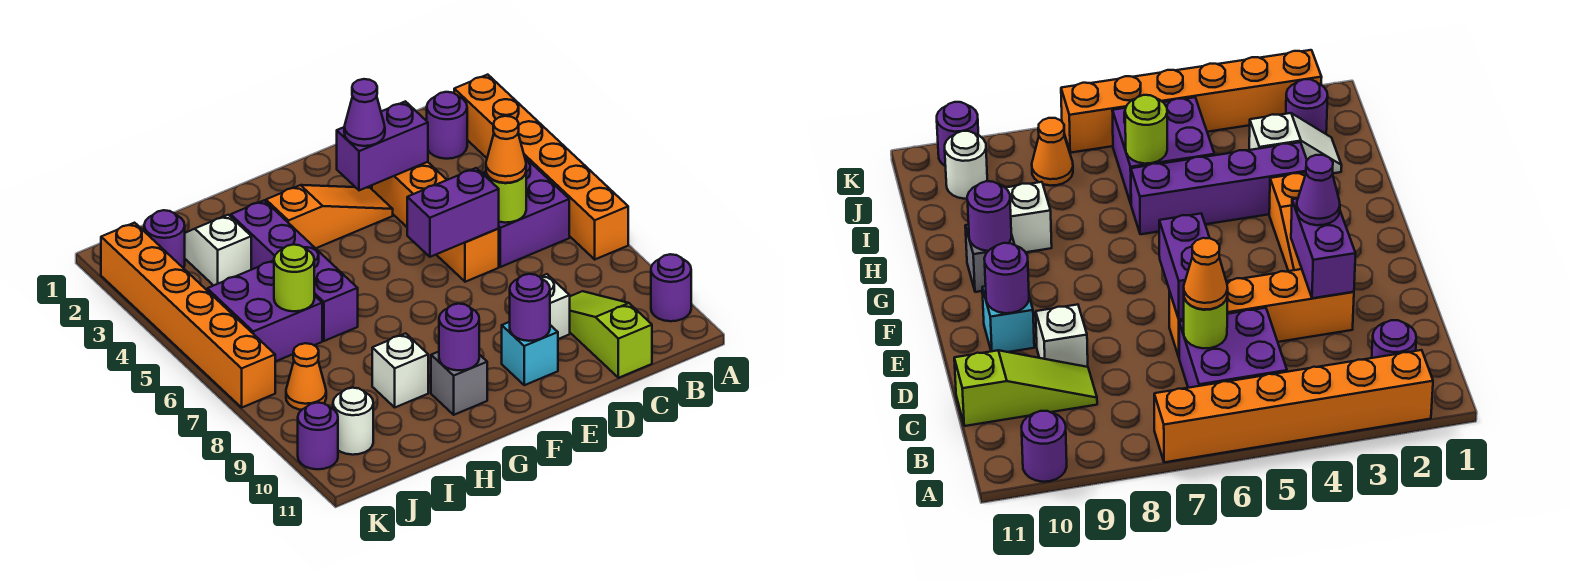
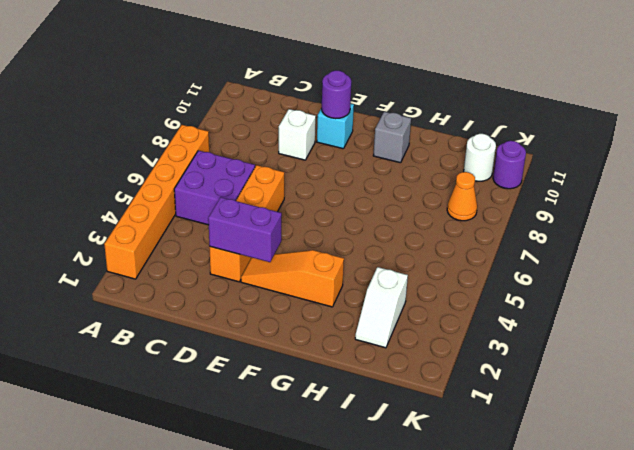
none -> purple 1x1 round brick [651,254,691,321]
none -> purple 1x1 round brick [427,92,467,159]
none -> lime 1x3 slope [570,291,652,378]

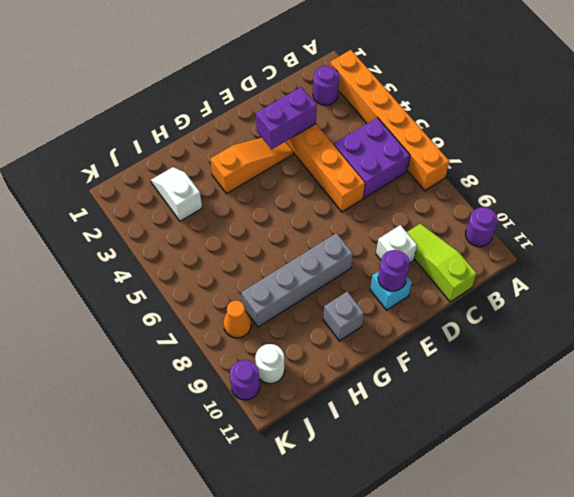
grey 1x4 brick [241,233,353,327] -> none
none -> purple 1x4 brick [231,200,358,341]
none -> white 1x1 brick [372,333,428,407]
none -> purple 2x2 brick [207,261,322,362]

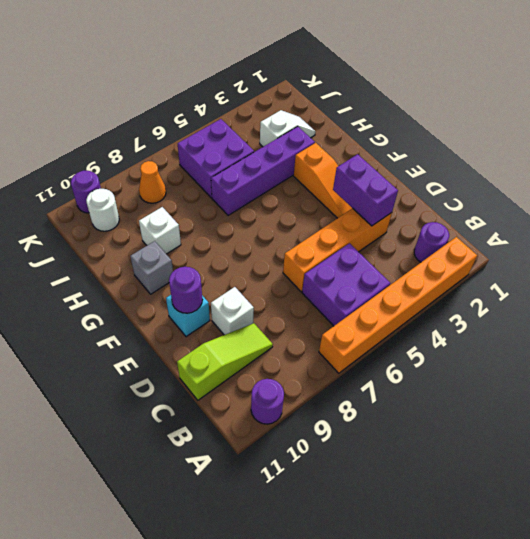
none -> purple 1x1 round brick [144,210,185,268]
none -> orange 1x6 brick [101,223,275,407]
none -> lime 1x1 round brick [486,173,526,223]

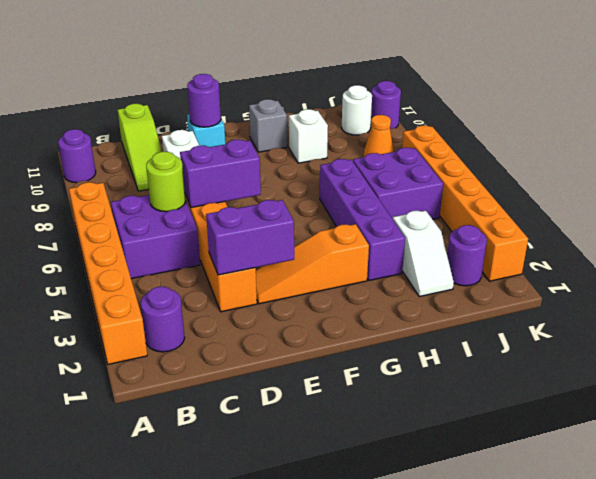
none -> purple 1x1 round brick [439,304,479,370]
none -> lime 1x1 round brick [274,245,314,311]
none -> orange 1x1 cone [486,116,526,183]

